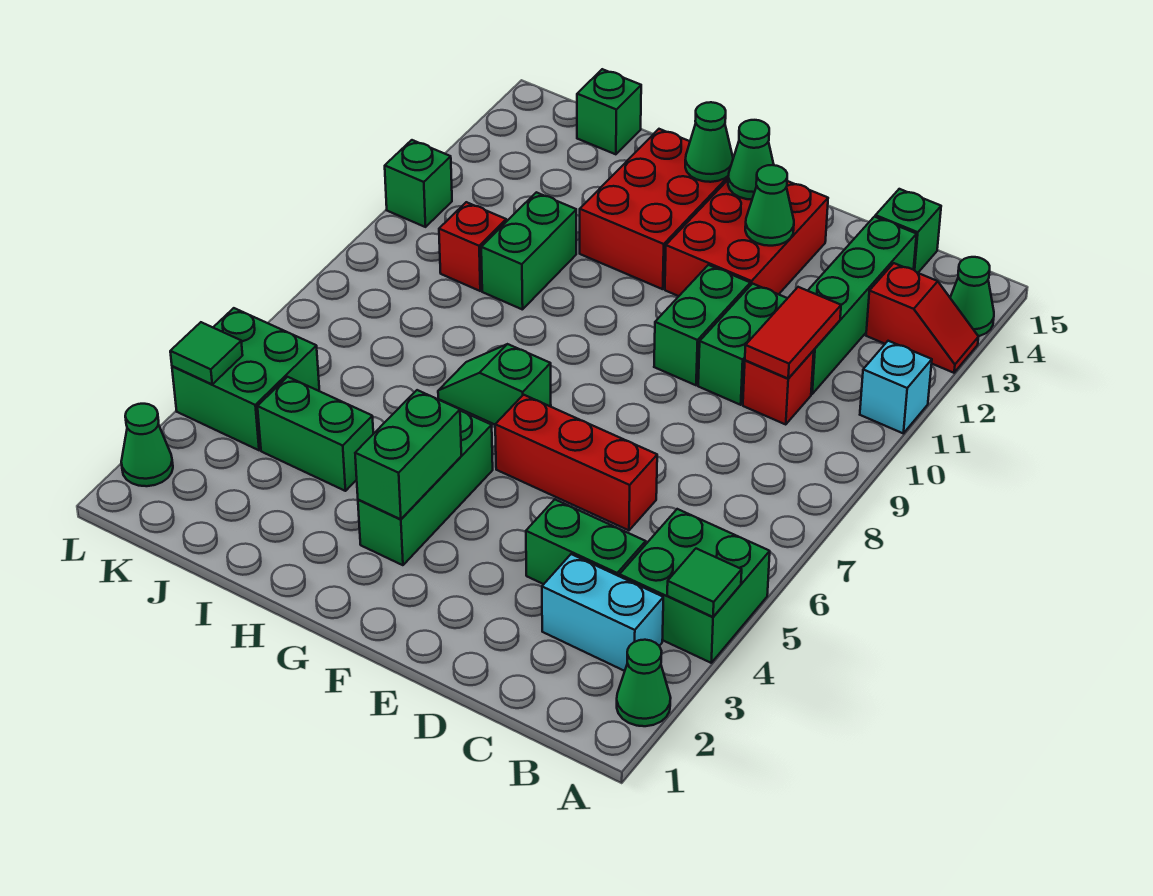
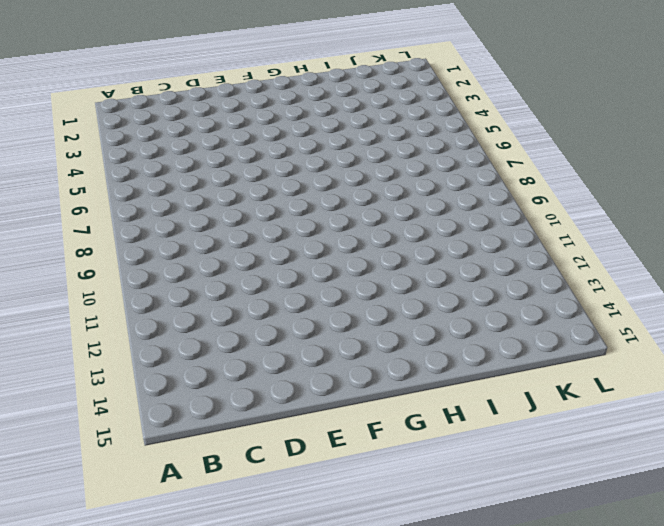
none -> green 1x1 cone [617,640,671,726]
none -> green 2x2 brick [620,509,770,663]
none -> cyan 1x1 brick [860,341,932,433]
none -> red 1x2 slope [866,263,978,373]

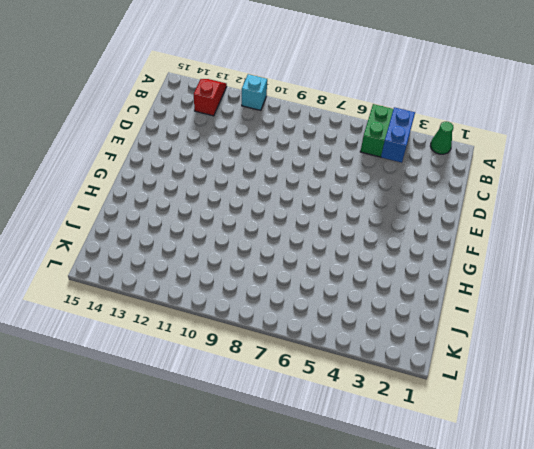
blue 1x2 brick [381,107,415,163] -> none
none -> green 1x1 cone [950,257,994,336]
none -> cyan 1x2 brick [542,554,663,671]
none -> green 1x2 brick [526,499,646,584]
none -> red 1x1 brick [743,351,814,424]

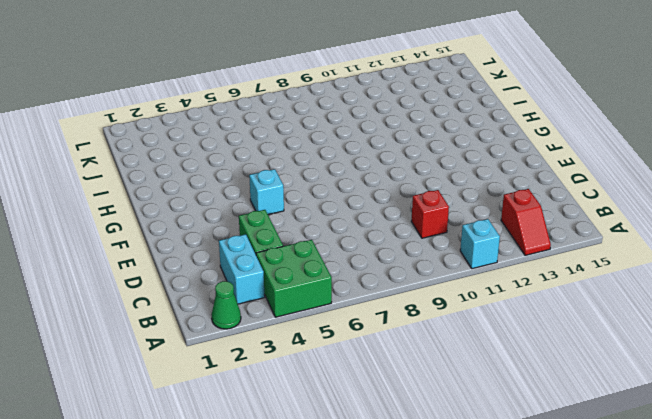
cyan 1x1 brick [249,169,284,215] -> none
none -> green 1x1 cone [950,257,994,336]
none -> green 1x4 brick [808,217,917,394]
none -> green 1x1 brick [875,189,941,273]
none -> red 1x3 brick [495,395,657,530]

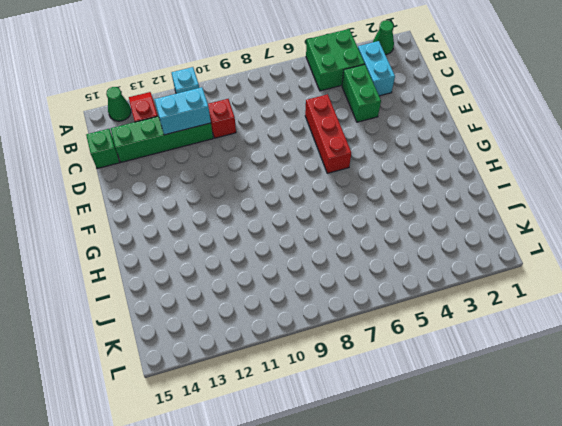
cyan 1x2 brick [155,87,211,135] -> red 1x2 tile [745,287,841,379]
none -> green 1x2 brick [698,284,787,405]
none -> green 1x2 brick [654,265,750,385]
none -> red 2x3 brick [665,180,828,296]
none -> green 1x3 brick [358,411,493,565]

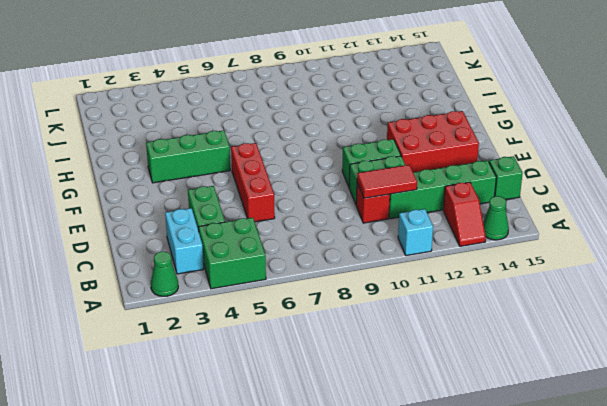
none -> green 1x2 slope [438,344,551,424]
none -> red 2x3 brick [580,129,728,289]
none -> green 1x2 brick [257,377,373,491]
none -> green 1x2 brick [481,192,576,310]

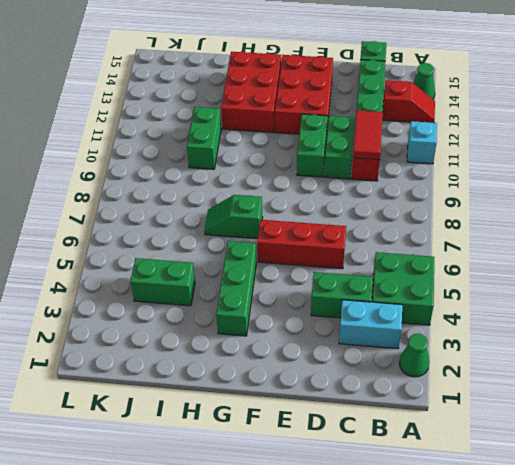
none -> red 1x1 brick [439,202,506,291]
none -> green 1x1 brick [577,69,641,154]
none -> green 2x2 brick [172,308,319,450]
none -> green 1x1 cone [121,404,173,486]

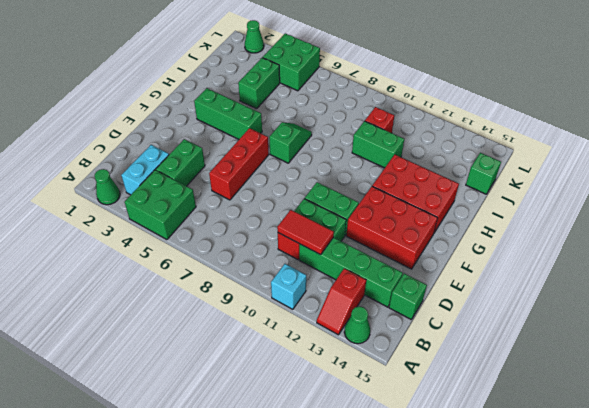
none -> green 1x1 brick [385,140,452,227]
none -> green 1x1 tile [667,549,742,617]
none -> green 1x1 cone [745,165,794,246]
none -> green 1x1 cone [728,120,774,199]

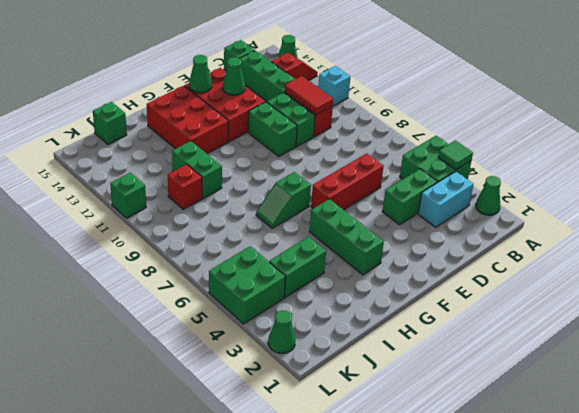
none -> green 1x2 brick [355,390,461,520]
none -> green 1x1 cone [685,102,733,182]
none -> green 1x1 tile [170,322,243,384]

